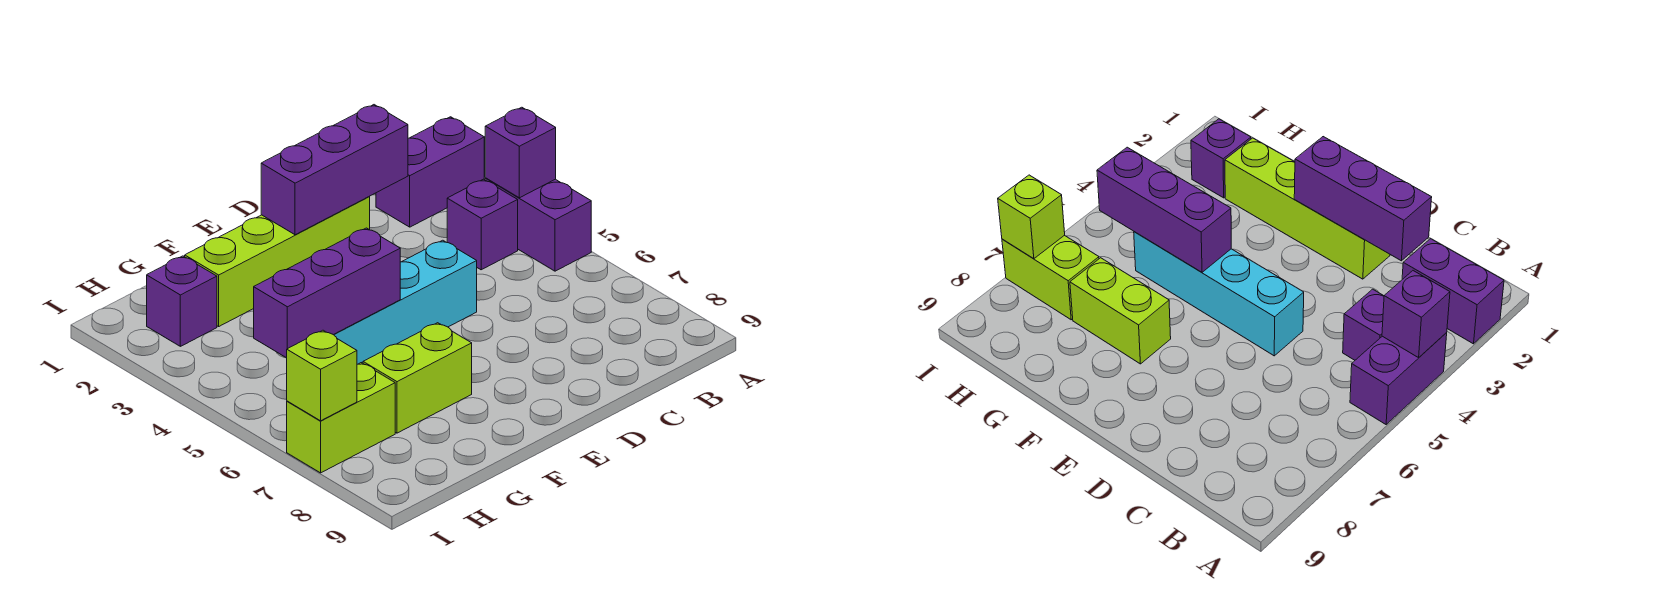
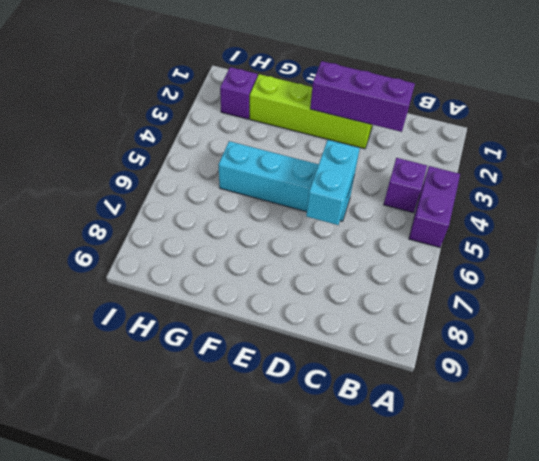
cyan 1x2 brick [306,140,360,225] -> none
none -> purple 1x2 brick [376,117,484,227]
none -> lime 1x2 brick [363,323,472,433]
none -> lime 1x2 brick [287,363,395,473]

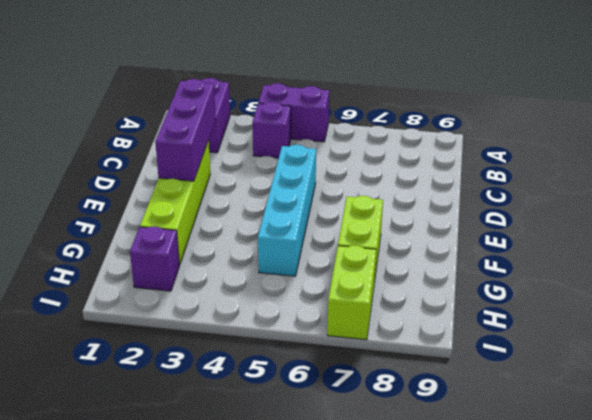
none -> purple 1x1 brick [485,107,556,198]
none -> purple 1x3 brick [254,228,400,358]
none -> lime 1x1 brick [287,330,357,421]

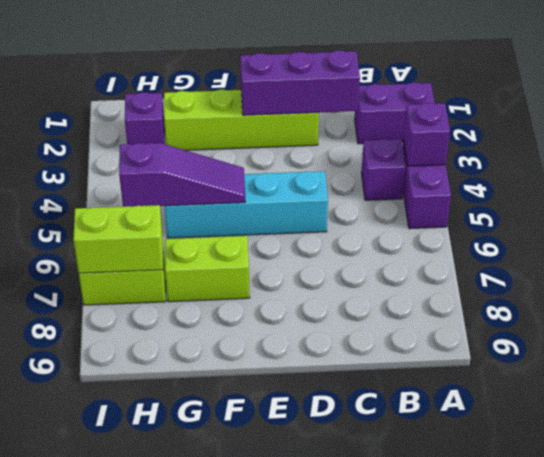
purple 1x3 slope [119,143,245,207] -> purple 1x3 brick [254,228,400,358]
lime 1x2 brick [73,205,163,273] -> lime 1x1 brick [287,330,357,421]

